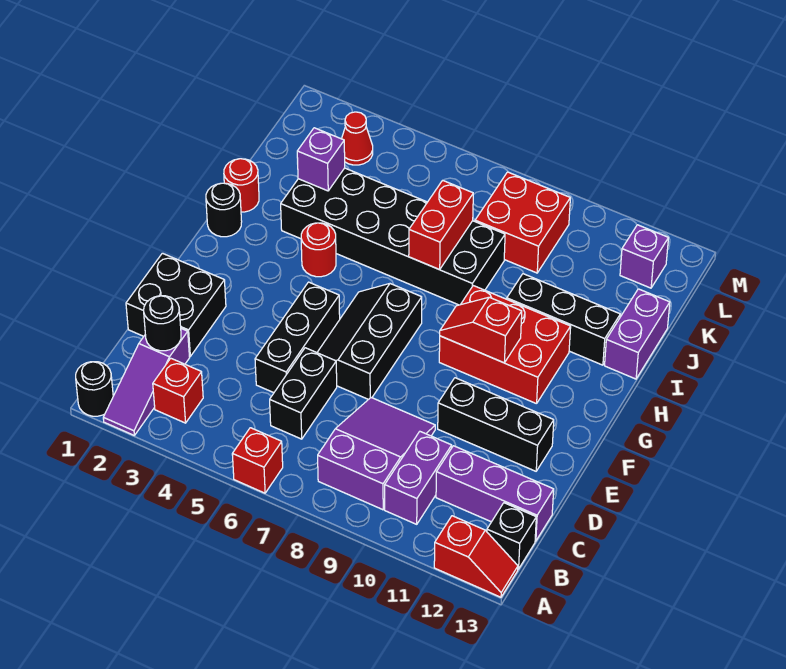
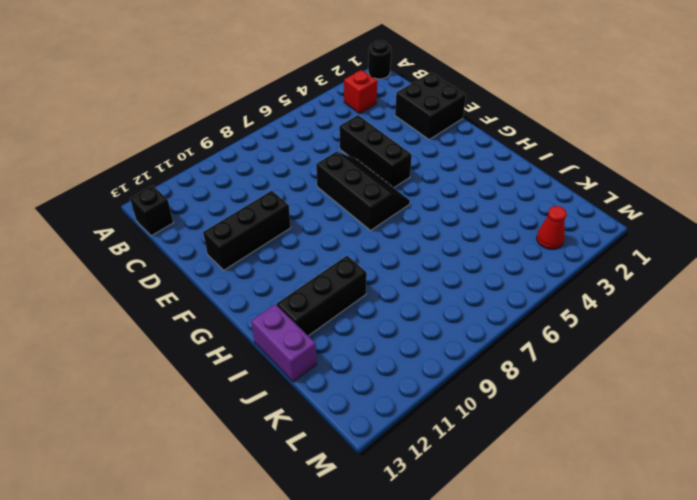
none -> purple 1x3 slope [103,329,190,435]
none -> red 1x1 brick [232,428,283,493]
none -> red 1x2 slope [434,516,518,597]

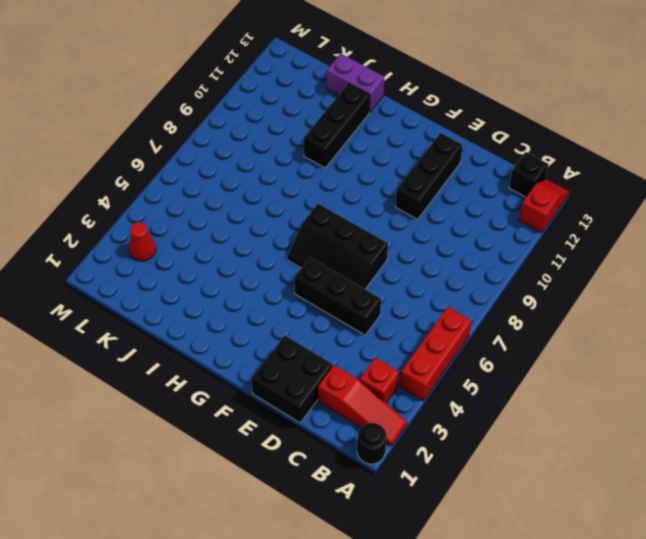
red 1x3 slope [318,365,407,446] -> purple 1x3 slope [103,329,190,435]
red 1x3 brick [400,307,471,401] -> red 1x1 brick [232,428,283,493]
none -> purple 2x3 slope [318,398,435,510]
none -> purple 1x2 brick [385,432,452,524]
none -> black 1x2 brick [270,348,337,439]

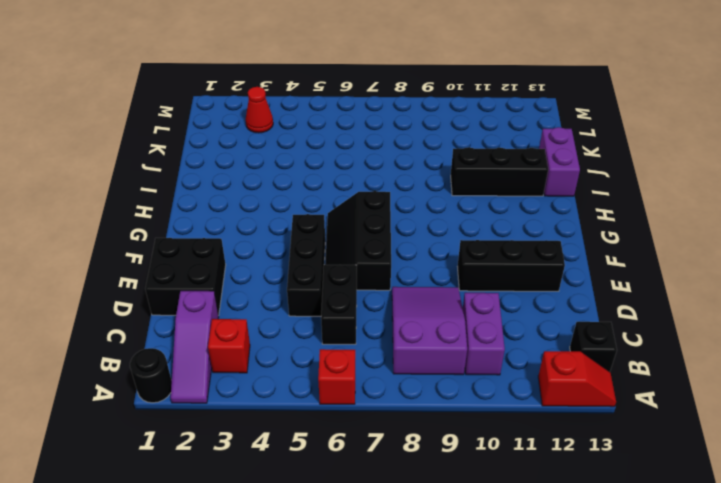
none -> purple 1x3 brick [436,446,554,541]
none -> red 2x3 brick [439,286,571,404]
none -> black 1x1 round brick [206,183,242,237]

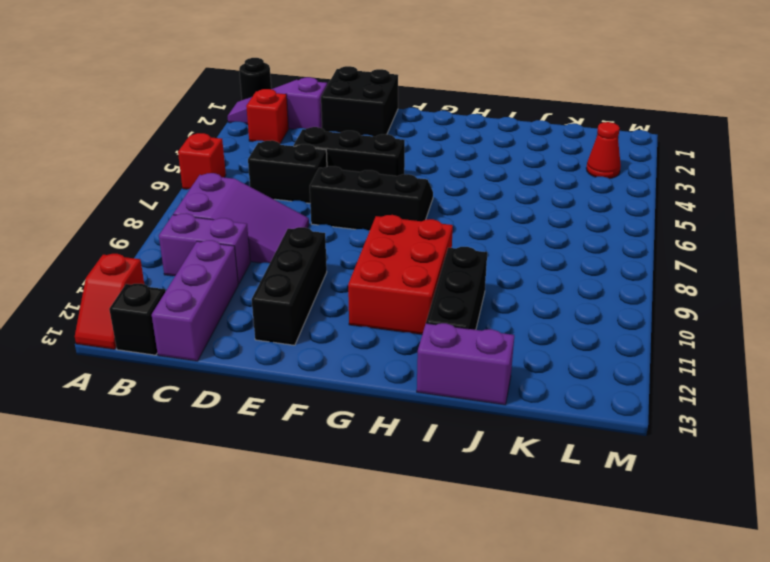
none -> black 1x1 round brick [206,183,242,237]
none -> red 1x1 round brick [301,223,336,277]
none -> red 1x1 round brick [224,159,259,212]

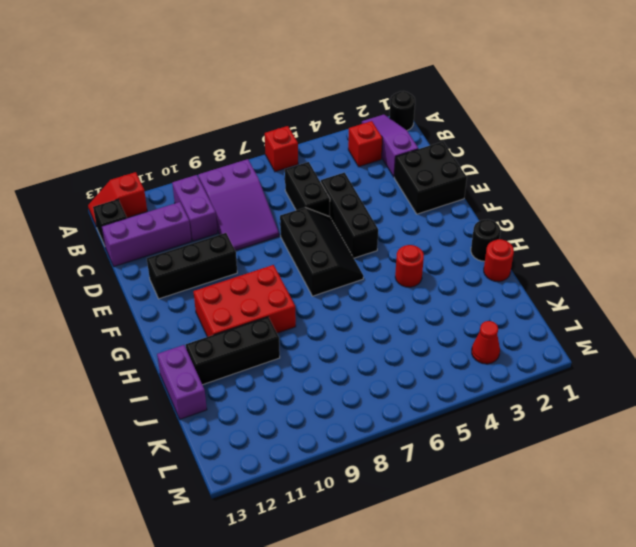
none -> black 2x6 brick [281,168,505,305]
none -> red 2x2 brick [475,172,570,273]
none -> purple 1x1 brick [620,225,668,288]

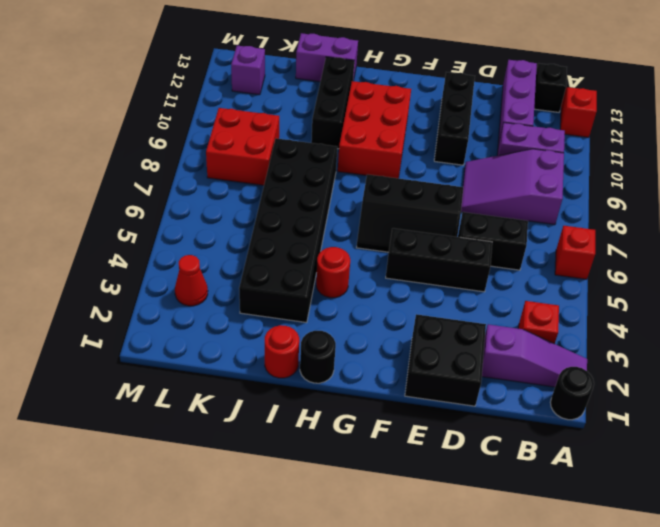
none -> black 1x1 round brick [144,296,181,351]
none -> red 1x2 slope [440,297,522,363]
none -> red 1x2 brick [409,180,473,270]

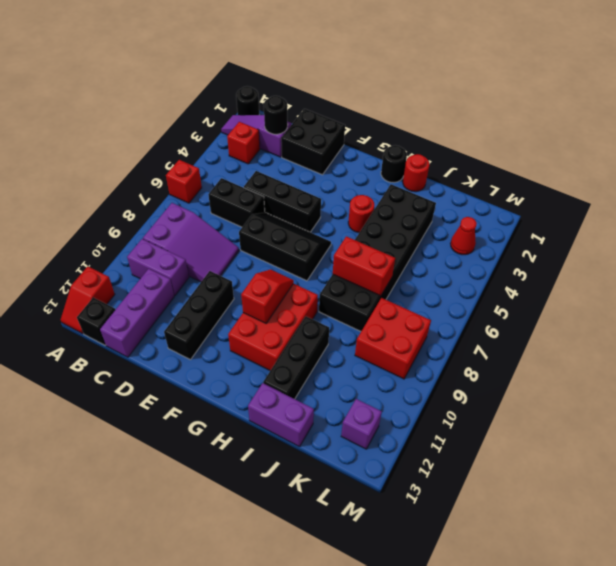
none -> purple 1x1 brick [297,128,345,191]

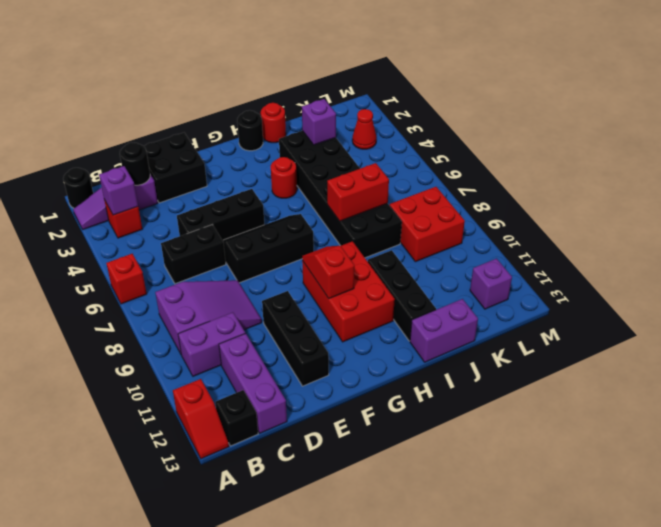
purple 1x1 brick [99,166,138,215] -> none

